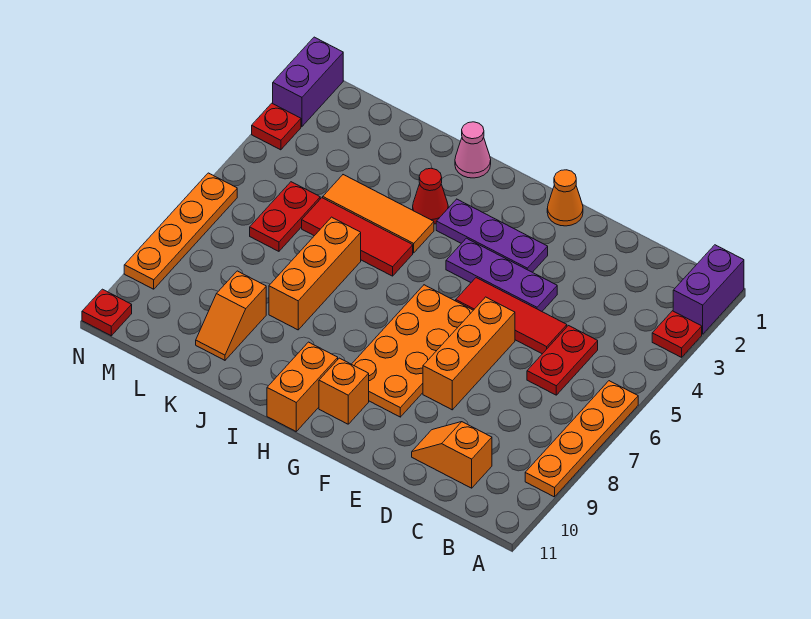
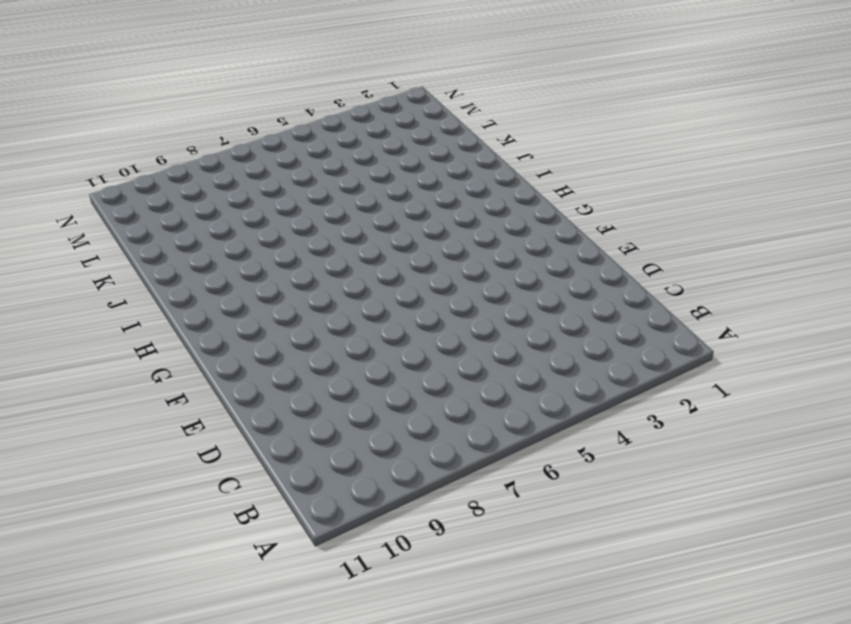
none -> purple 1x2 brick [673,245,744,334]
none -> red 1x1 plate [652,311,702,357]
none -> orange 1x4 plate [525,381,638,497]

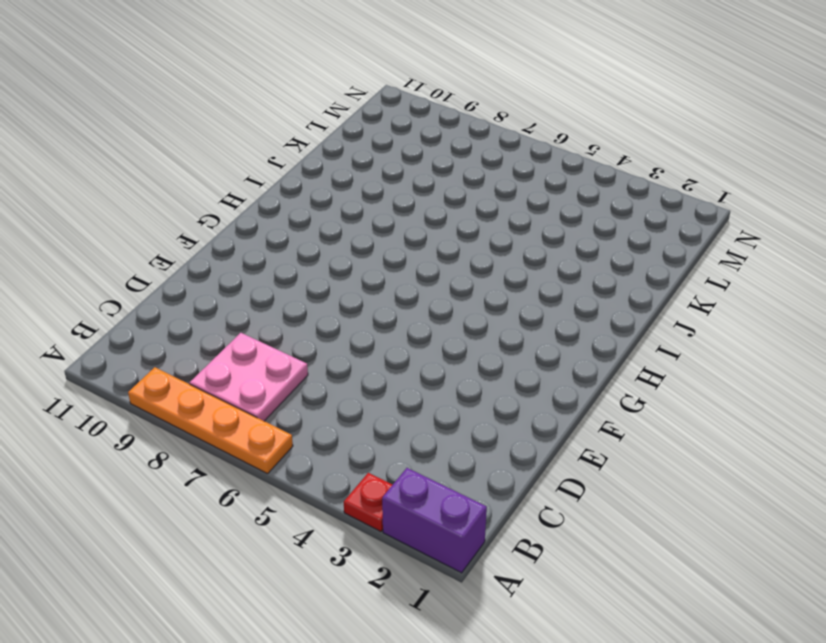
pink 2x2 plate [190,333,308,421] -> none
none -> red 1x2 plate [527,326,598,395]
none -> orange 1x2 slope [412,422,492,488]
none -> red 1x3 tile [456,278,567,354]

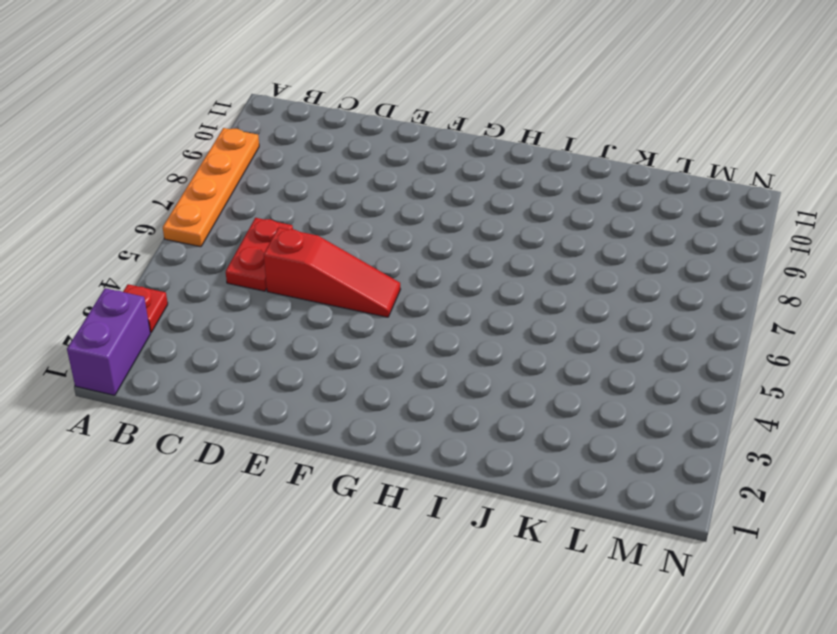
red 1x3 slope [264,227,401,317] -> red 1x3 tile [456,278,567,354]
none -> orange 1x2 slope [412,422,492,488]
none -> purple 1x3 plate [446,238,557,311]
none -> orange 1x3 brick [423,297,515,410]

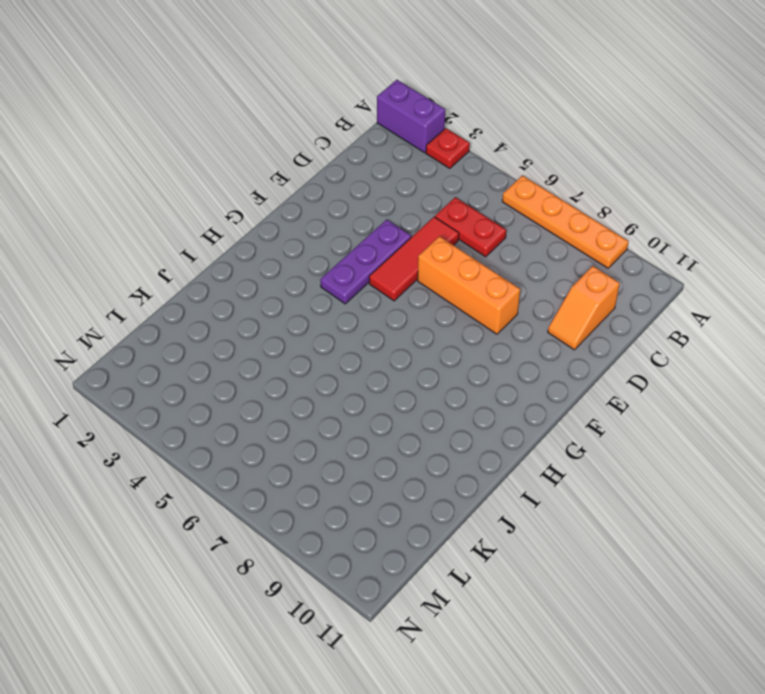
none -> orange 1x1 cone [547,170,583,226]
none -> purple 1x3 plate [436,199,548,272]
none -> orange 2x4 plate [352,285,473,417]

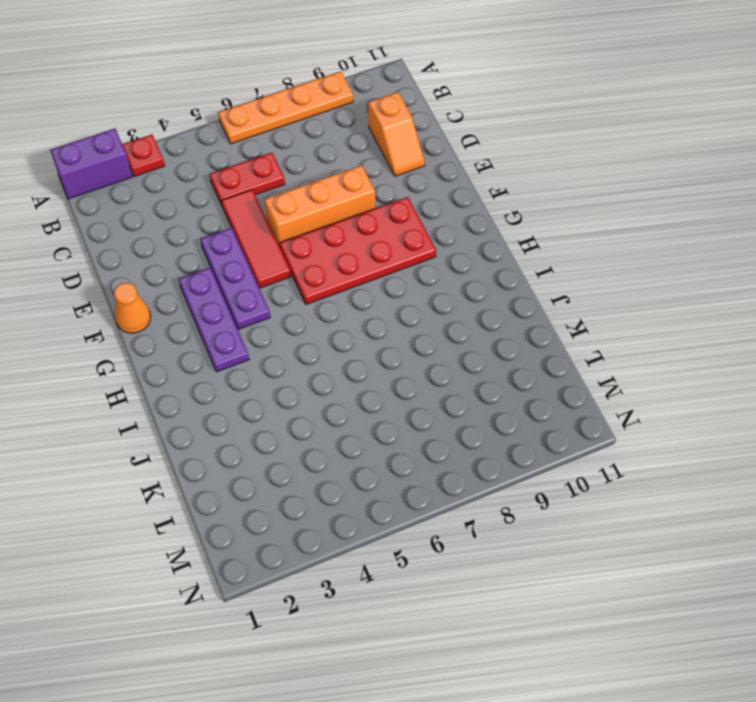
red 2x4 plate [279,197,436,305] -> orange 2x4 plate [352,285,473,417]
none -> orange 1x1 brick [319,358,369,424]
none -> orange 1x2 brick [267,342,338,431]
none -> pink 1x1 cone [455,122,491,178]

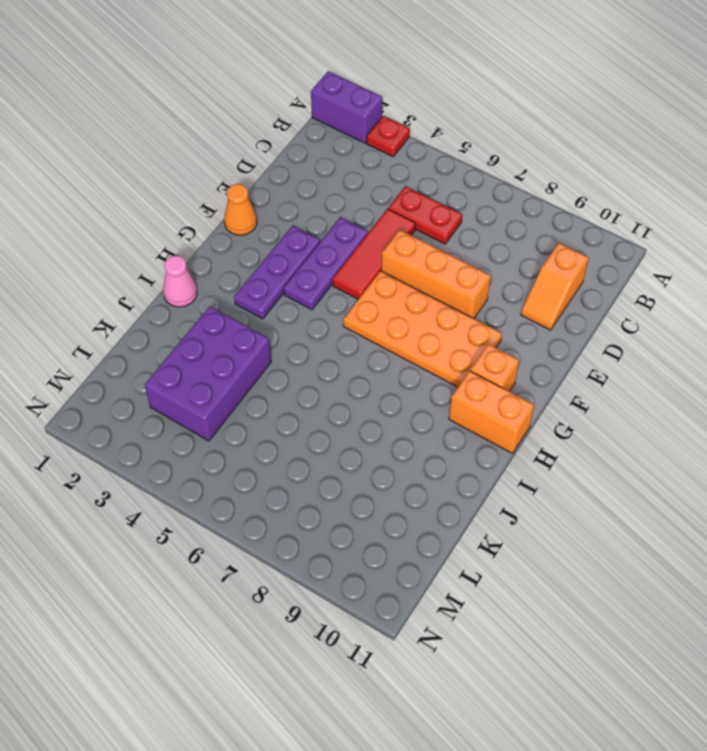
purple 2x3 brick [145,307,271,441] -> orange 1x3 tile [323,175,434,253]
none -> orange 1x4 plate [525,381,638,497]
none -> red 1x1 cone [413,168,448,224]
none -> red 1x3 tile [302,198,413,276]

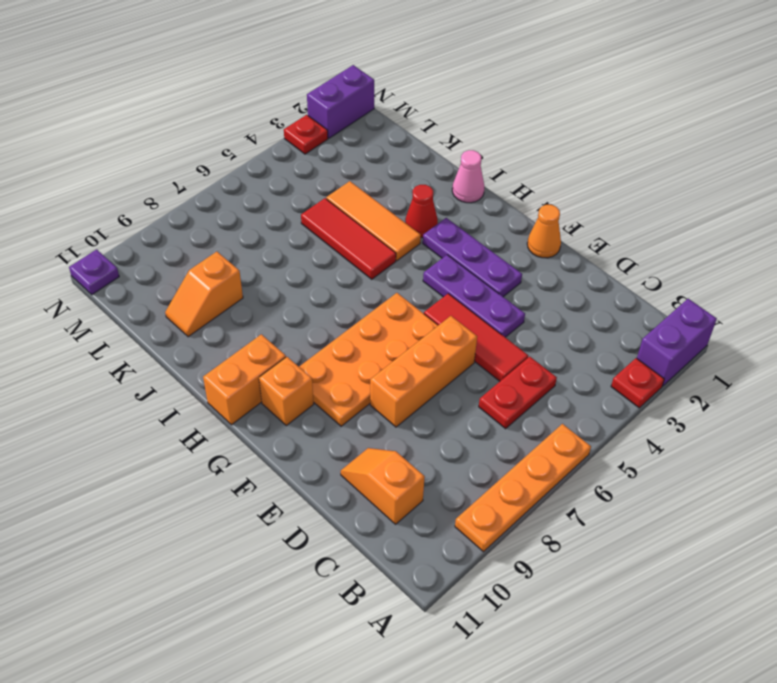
purple 1x1 plate [69,249,119,295] -> red 1x1 plate [82,289,132,336]
none -> orange 1x3 brick [269,217,361,330]
none -> red 1x2 plate [250,182,320,251]
none -> orange 1x4 plate [124,173,237,289]

